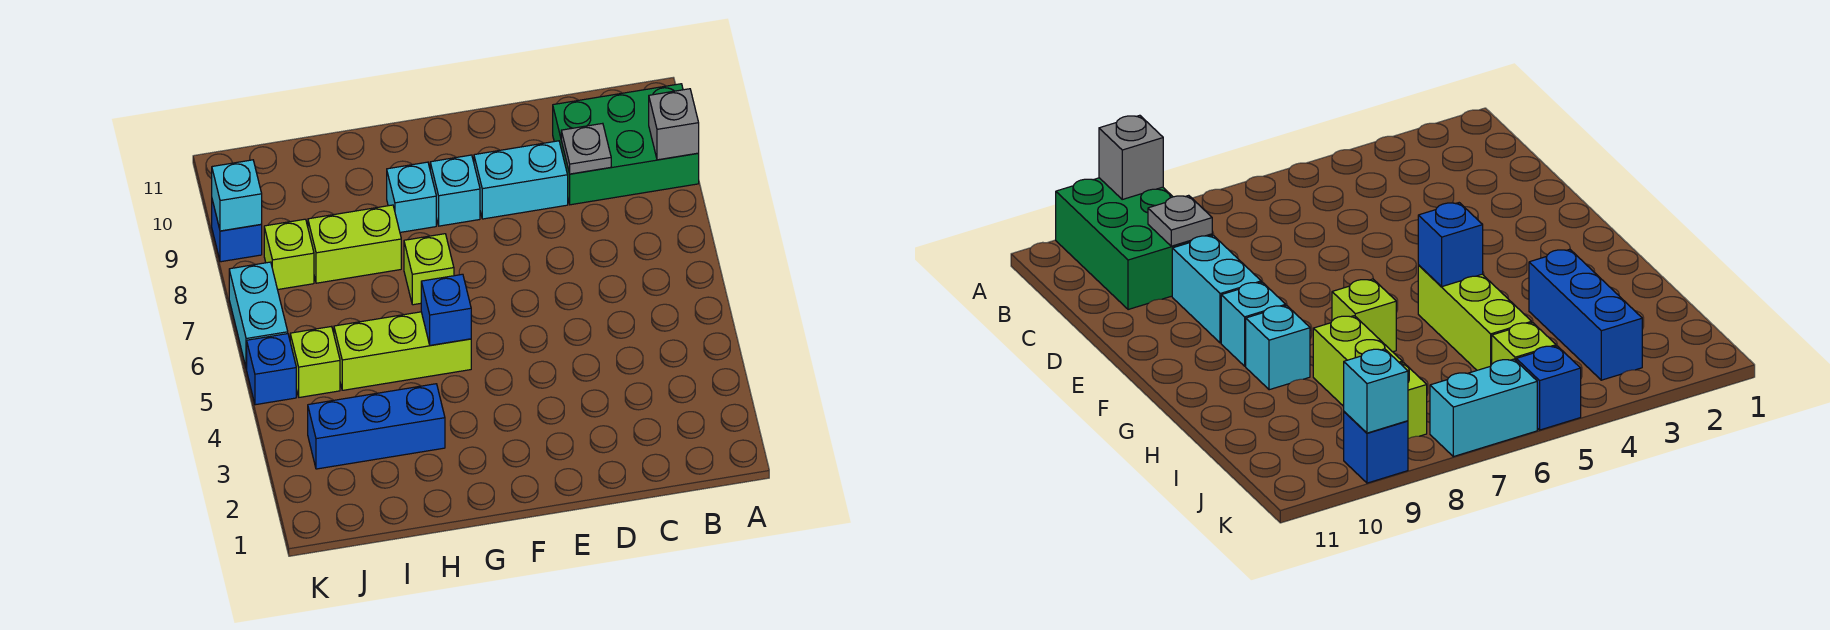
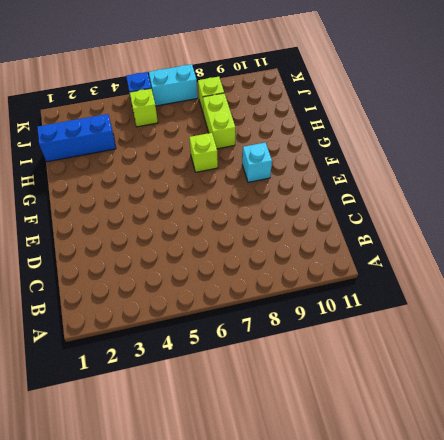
blue 1x3 brick [37,114,116,162] -> blue 1x3 brick turned to [308,384,445,469]
none -> green 2x3 brick [553,84,699,205]
none -> cyan 1x2 brick [474,141,568,219]
none -> lime 1x3 brick [334,312,471,390]

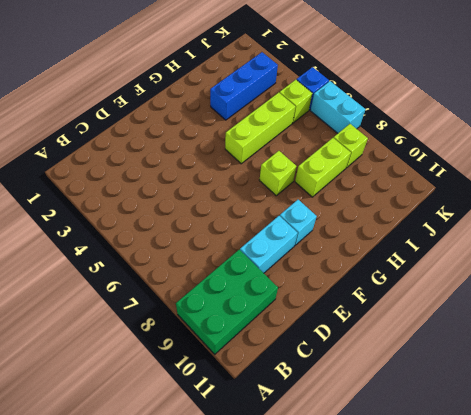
none -> cyan 1x1 brick [387,162,436,232]
none -> blue 1x1 brick [212,200,262,262]
none -> grey 1x1 brick [649,89,699,160]

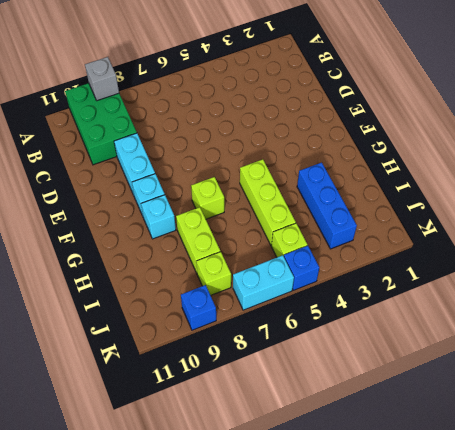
none -> grey 1x1 plate [561,123,611,174]
none -> blue 1x1 brick [421,274,471,345]
none -> cyan 1x1 brick [212,160,262,231]

